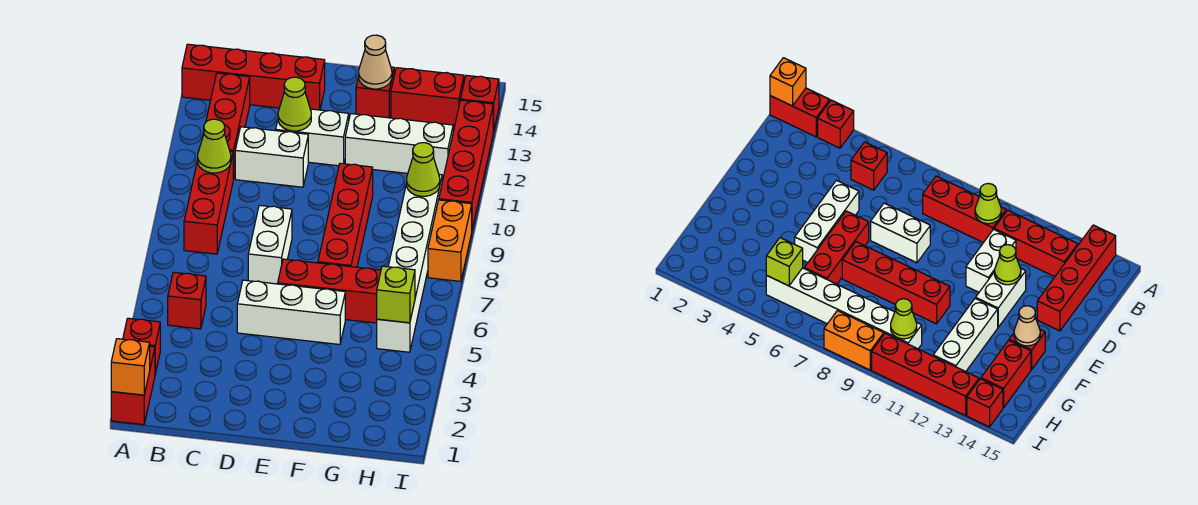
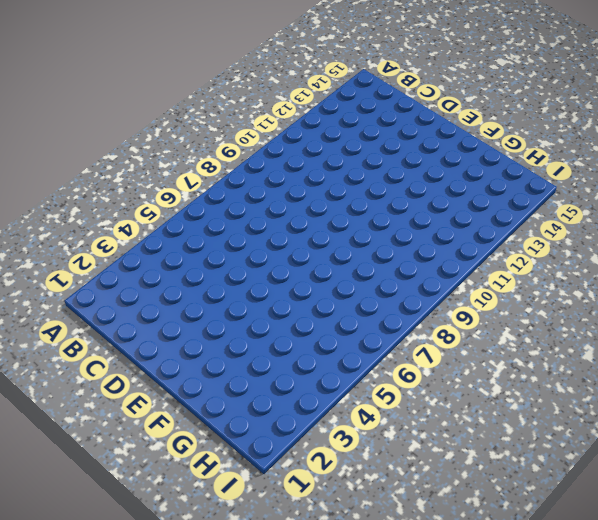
none -> red 1x2 brick [111,346,155,425]
none -> red 1x1 brick [123,318,160,374]
none -> red 1x4 brick [182,44,325,110]

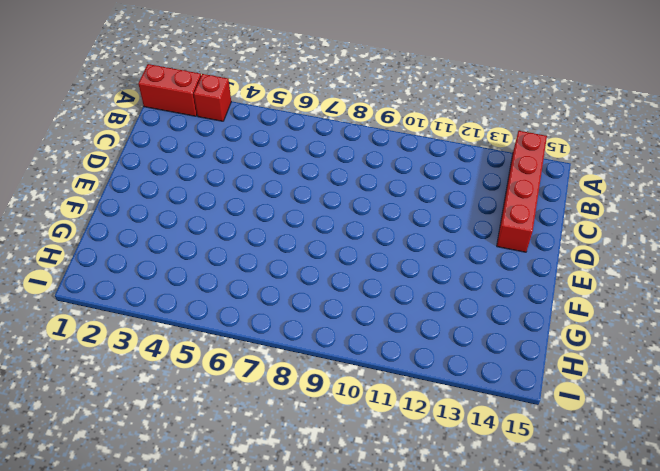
none -> red 1x1 brick [168,272,206,329]
none -> red 1x3 brick [184,151,233,254]
none -> red 1x3 brick [203,73,250,179]

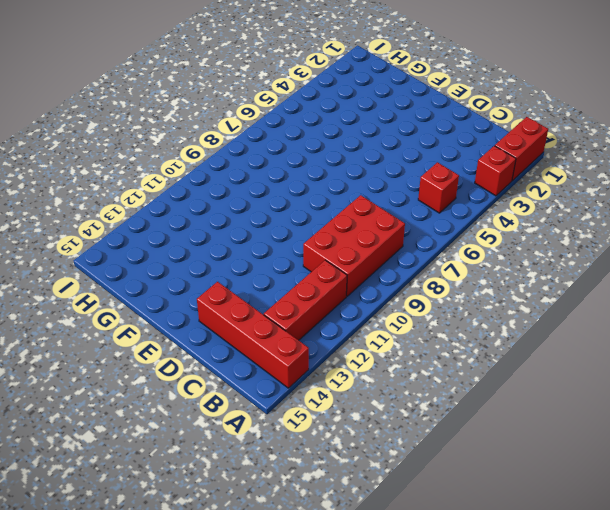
red 2x3 brick [303,195,405,296] -> red 1x3 brick [184,151,233,254]
none -> white 1x2 brick [235,127,308,187]
none -> white 1x3 brick [237,280,345,344]
none -> white 1x2 brick [248,205,292,284]

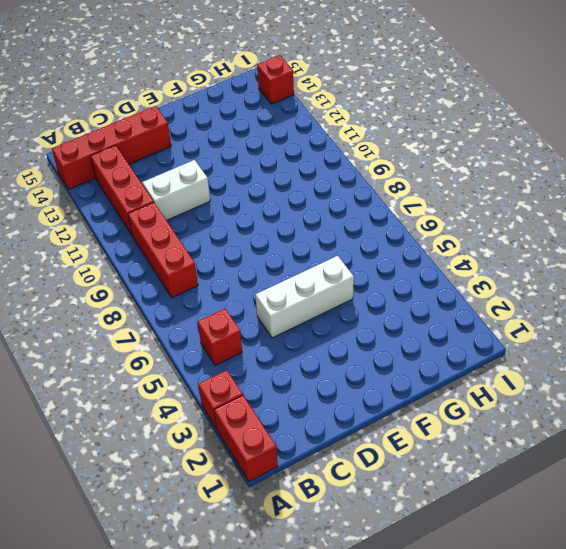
none -> white 1x2 brick [248,205,292,284]
none -> white 1x2 brick [276,109,349,166]
none -> red 1x3 brick [278,259,381,323]

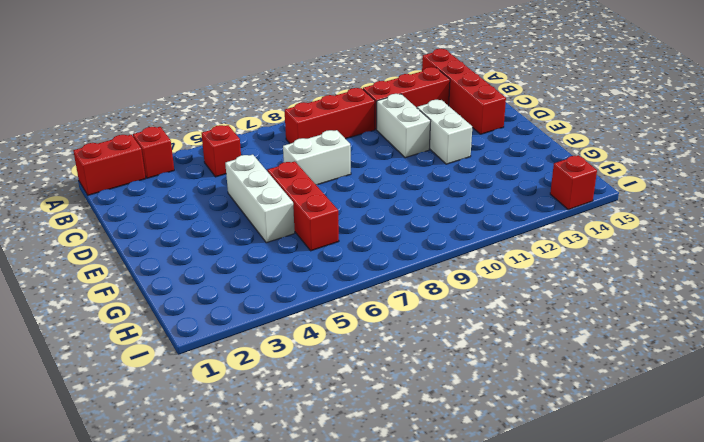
none -> red 1x4 brick [318,163,373,267]
none -> white 1x3 brick [345,114,453,177]
none -> red 1x1 brick [356,67,394,118]

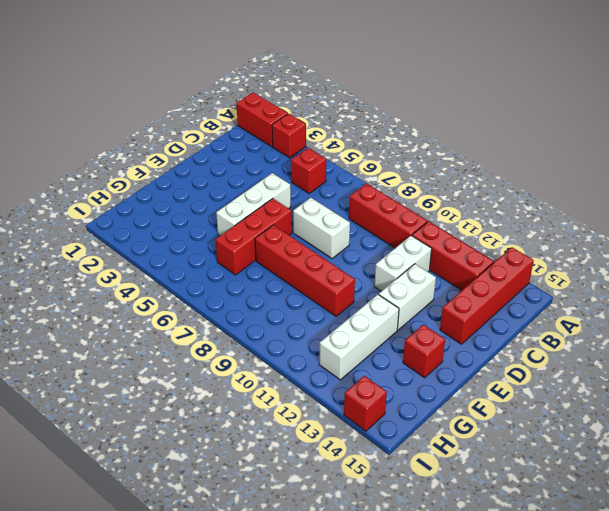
none -> red 1x2 brick [391,68,464,128]
none -> white 1x6 brick [377,175,442,352]
none -> orange 1x2 brick [428,200,472,281]

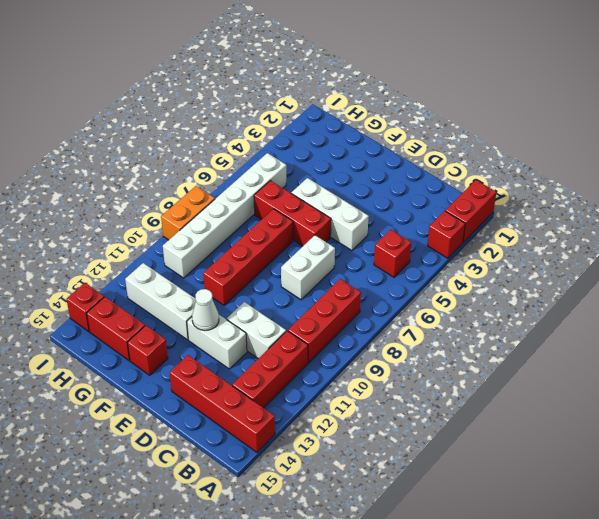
white 1x1 cone [192,289,219,331] -> none
none -> red 1x4 brick [439,100,493,229]
none -> orange 1x1 brick [111,339,150,395]
none -> lime 1x1 cone [198,119,231,173]

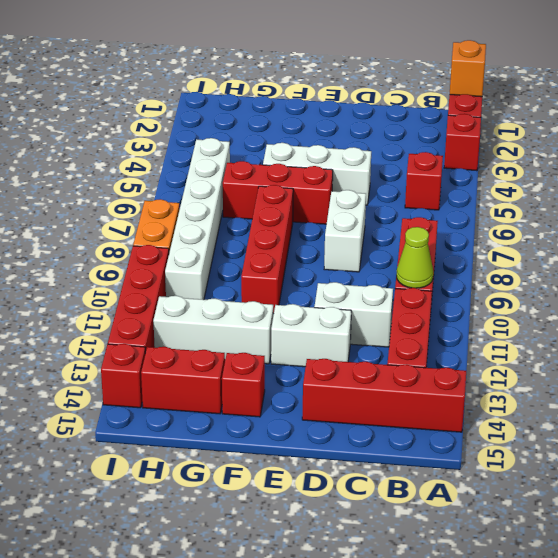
none -> lime 1x1 cone [278,77,311,131]
none -> tan 1x1 cone [359,35,392,89]
none -> lime 1x1 brick [377,266,415,323]

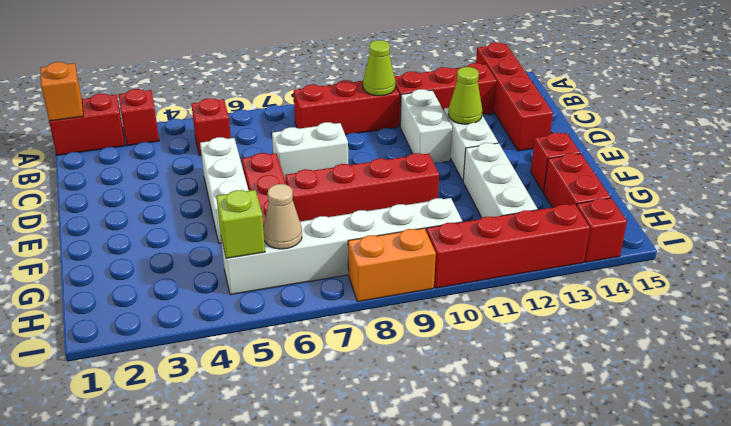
tan 1x1 cone [263,184,302,249] -> tan 1x1 cone moved to [359,35,392,89]
none -> lime 1x1 cone [407,143,440,196]

